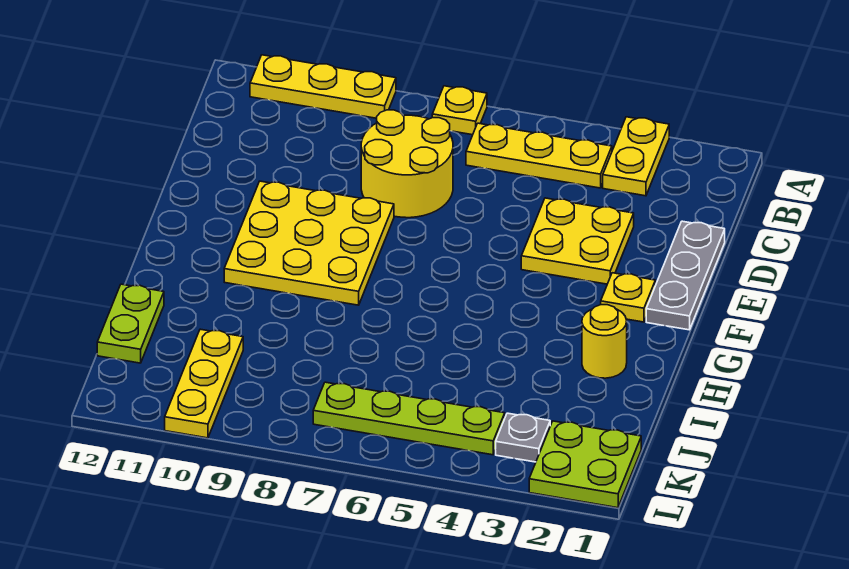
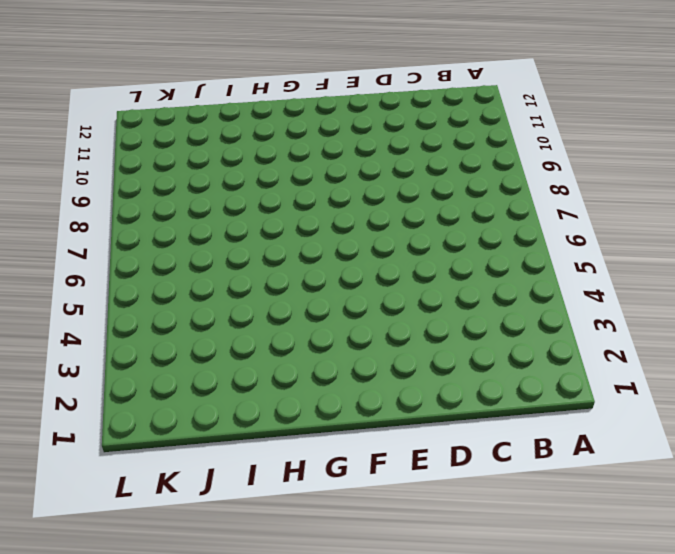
none -> yellow 1x2 plate [603,117,669,196]
none -> yellow 1x1 plate [432,86,487,135]
none -> yellow 1x3 plate [250,55,396,118]

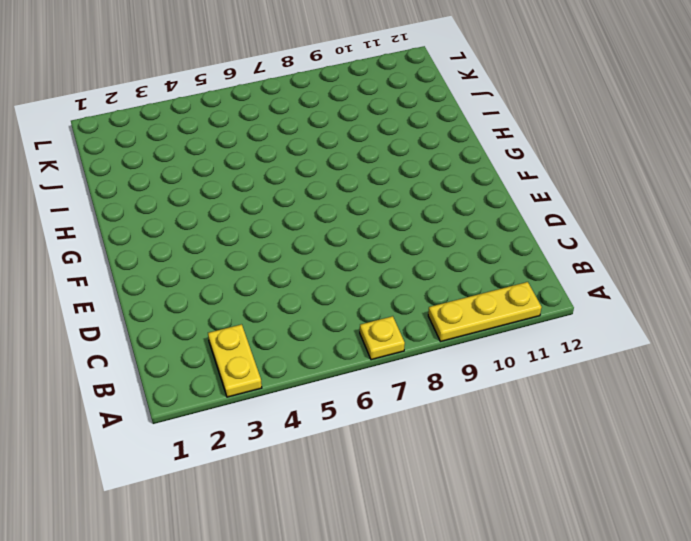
none -> yellow 1x3 plate [466,123,612,188]
none -> yellow 2x2 round brick [361,110,453,218]
none -> grey 1x3 plate [646,221,725,330]

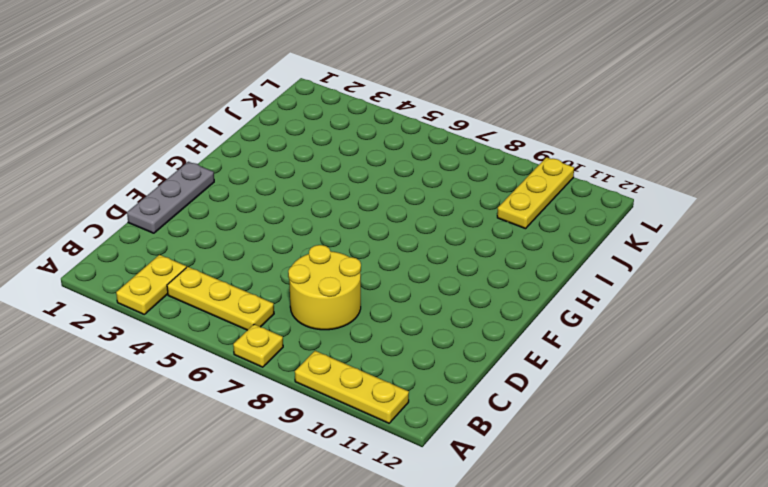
none -> yellow 2x2 plate [521,198,634,284]
none -> yellow 3x3 plate [224,181,394,305]
none -> yellow 1x1 plate [601,273,655,322]

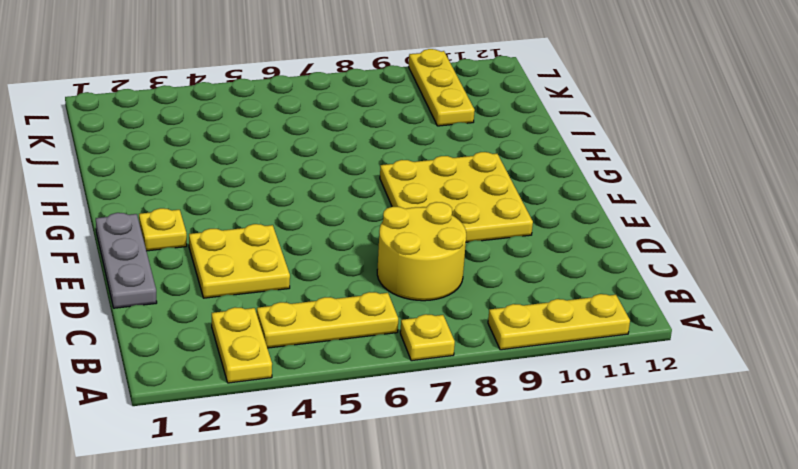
none -> yellow 1x1 round brick [582,305,627,378]
none -> lime 1x2 plate [97,284,164,363]
none -> lime 2x2 plate [529,421,641,508]

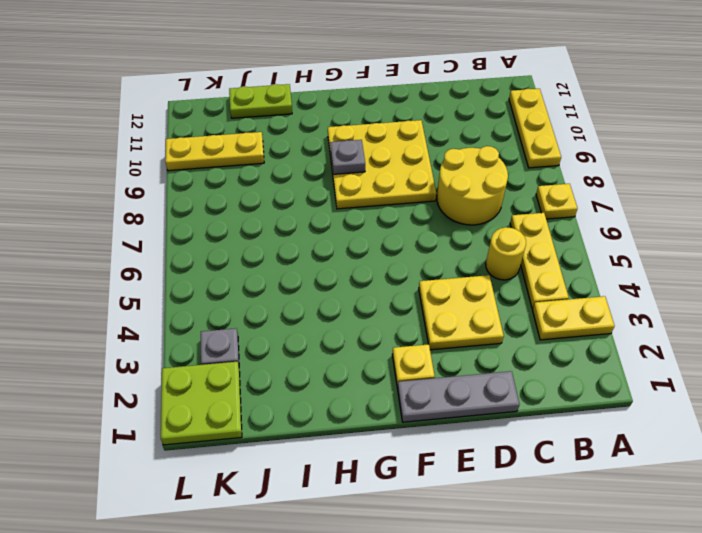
yellow 1x1 round brick [486,227,526,280] -> yellow 1x1 round brick moved to [582,305,627,378]
grey 1x1 plate [330,140,365,174] -> none
none -> lime 1x4 plate [313,382,505,455]

